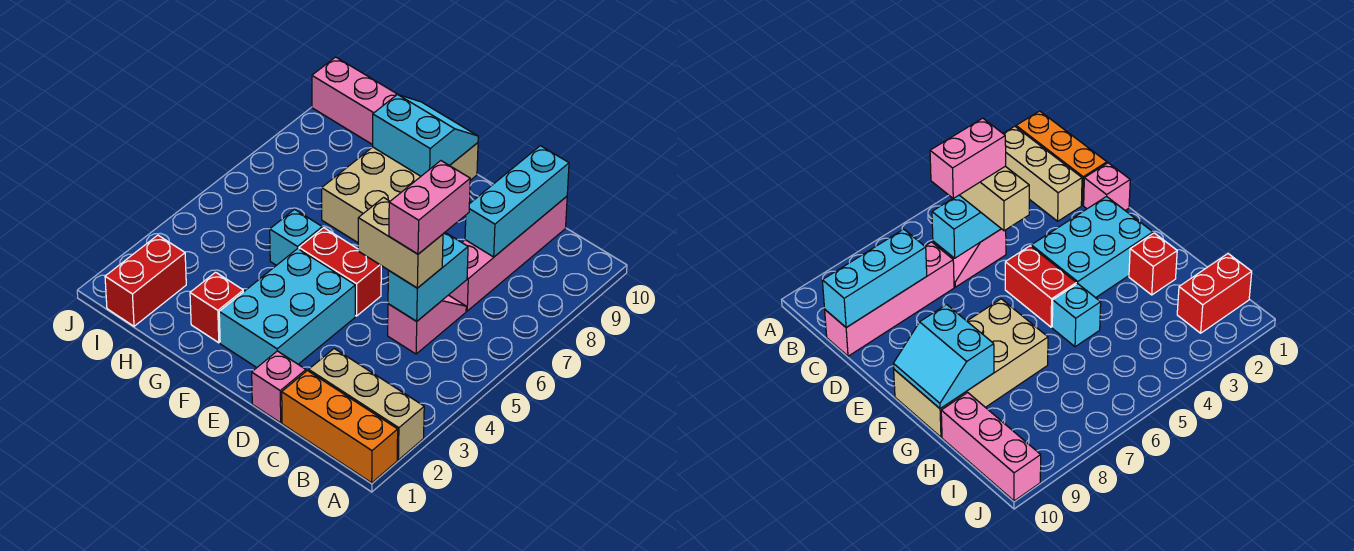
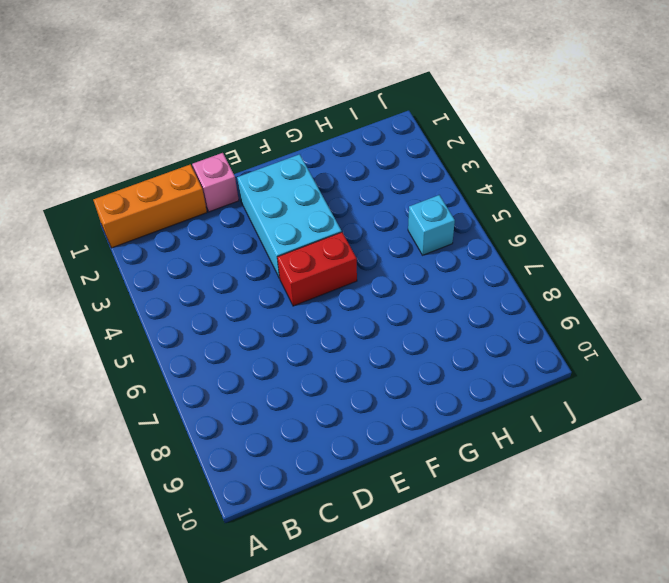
cyan 1x1 brick [408,195,455,255] -> cyan 1x1 brick moved to [270,209,322,265]
none -> tan 1x3 brick [309,349,424,460]
none -> pink 1x2 slope [388,295,466,354]
none -> pink 1x4 brick [449,196,567,311]

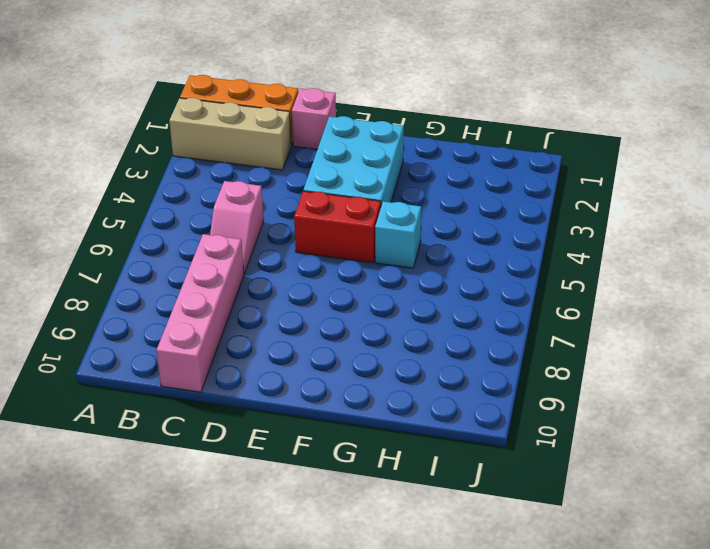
none -> tan 2x4 brick [322,143,478,243]
none -> red 1x1 brick [190,272,243,343]
none -> pink 1x3 brick [312,57,397,145]

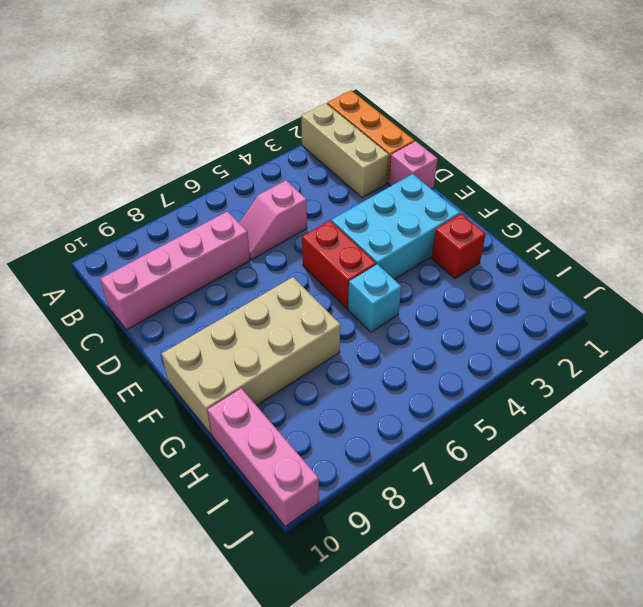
none -> red 1x2 brick [105,235,186,326]
none -> cyan 1x2 brick [388,233,468,321]
none -> cyan 1x3 brick [465,146,569,257]

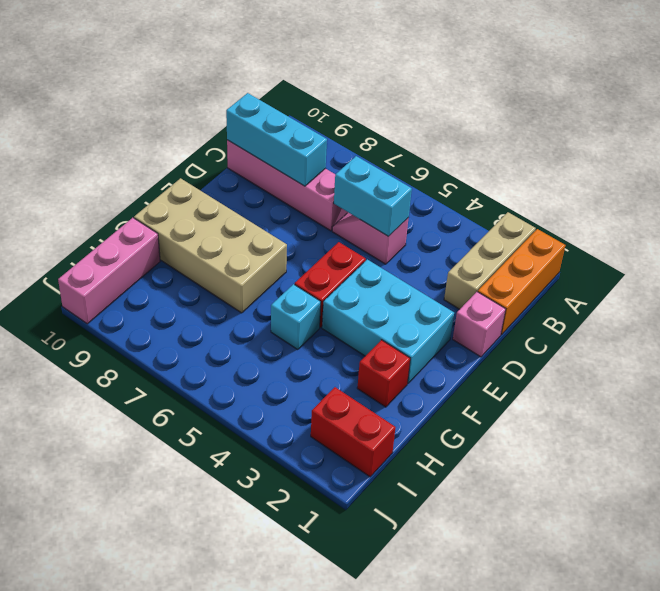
none -> cyan 2x2 slope [373,94,478,176]
none -> tan 1x2 brick [358,198,443,288]
none -> pink 1x2 brick [389,161,470,254]

